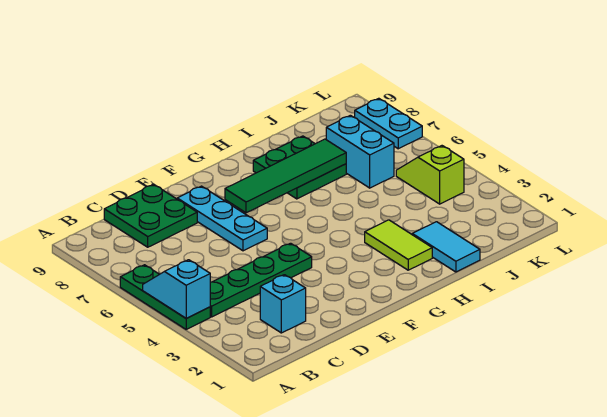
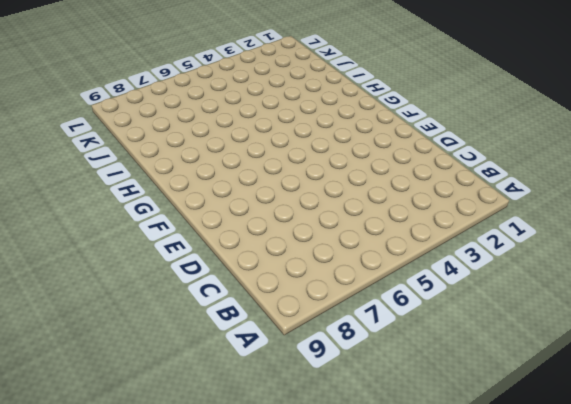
none -> green 1x3 plate [120,265,210,329]
none -> green 1x4 plate [210,243,312,317]
none -> cyan 1x1 brick [260,275,306,333]

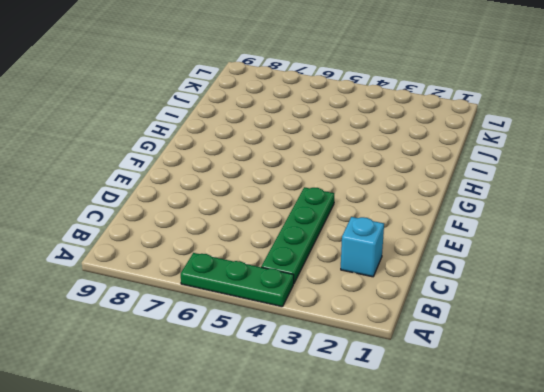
none -> green 2x2 plate [104,184,197,247]
none -> cyan 1x3 plate [177,186,267,251]
none -> lime 1x2 tile [365,220,432,270]

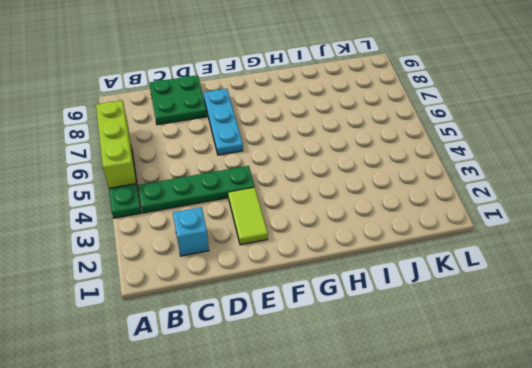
lime 1x3 brick [96,101,136,188] -> cyan 1x2 slope [143,260,210,318]
lime 1x2 tile [228,188,268,245] -> lime 1x2 tile moved to [365,220,432,270]
none -> green 2x2 plate [253,136,346,199]
none -> cyan 1x2 tile [412,222,480,272]
none -> cyan 1x2 brick [326,115,394,188]

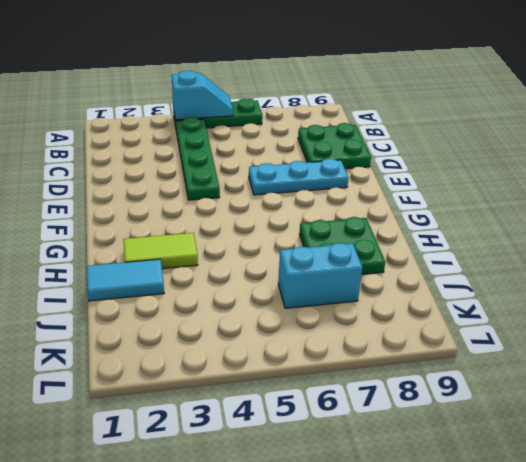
none -> cyan 1x1 brick [260,275,306,333]
none -> lime 1x2 slope [396,146,464,204]
none -> cyan 1x2 plate [355,98,422,149]

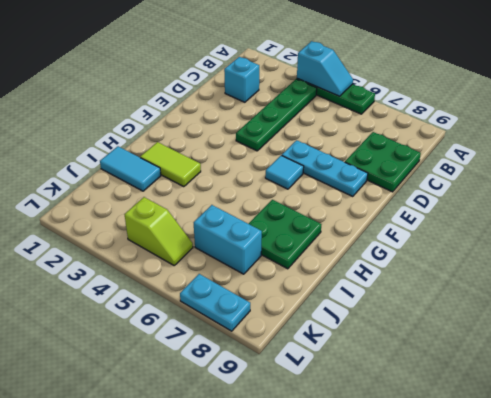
cyan 1x1 tile [265,155,304,189] -> none
none -> green 1x4 tile [225,139,346,213]

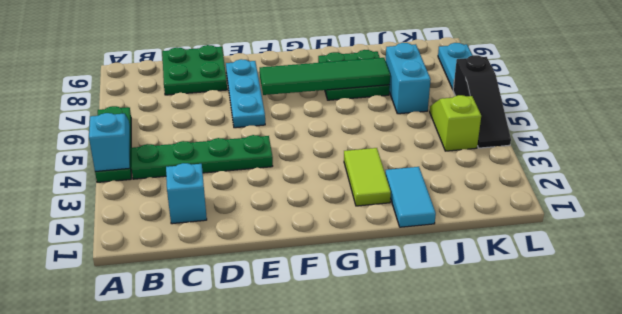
black 1x3 slope [453,55,511,148] -> none

